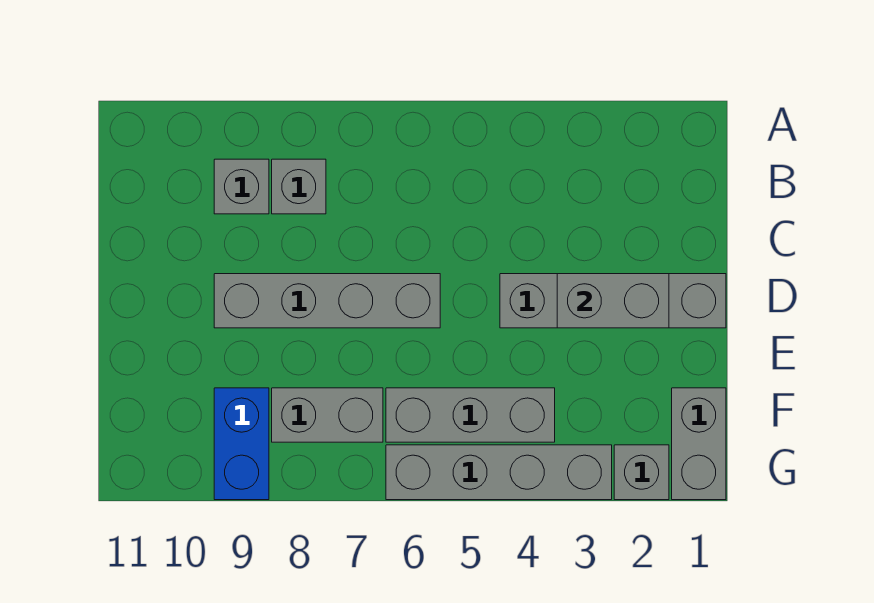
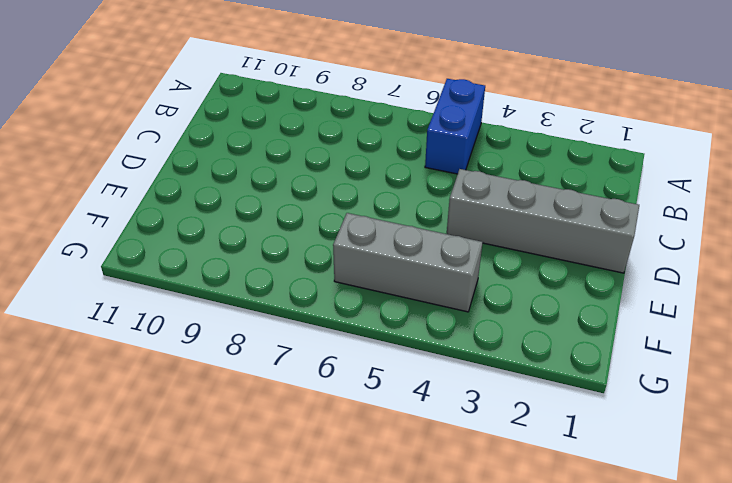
blue 1x2 brick [425,79,485,174] -> blue 1x2 brick moved to [214,388,269,500]
none -> grey 1x1 brick [272,159,326,214]
none -> grey 1x1 brick [214,159,269,214]

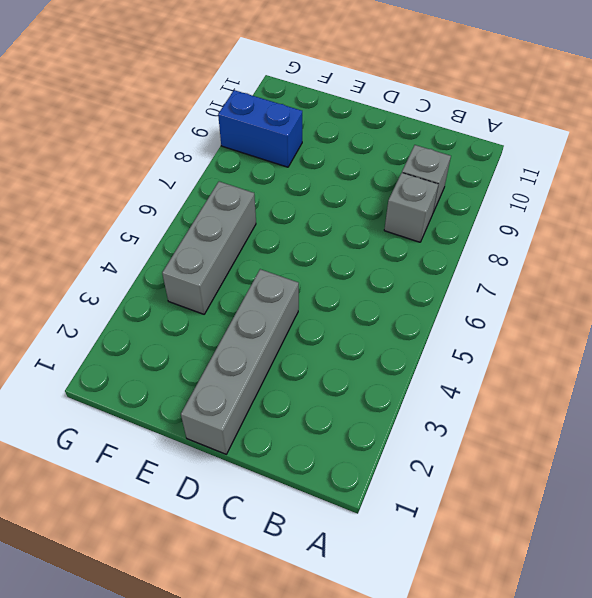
none -> grey 1x4 brick [214,274,440,328]
none -> grey 1x2 brick [672,388,726,500]

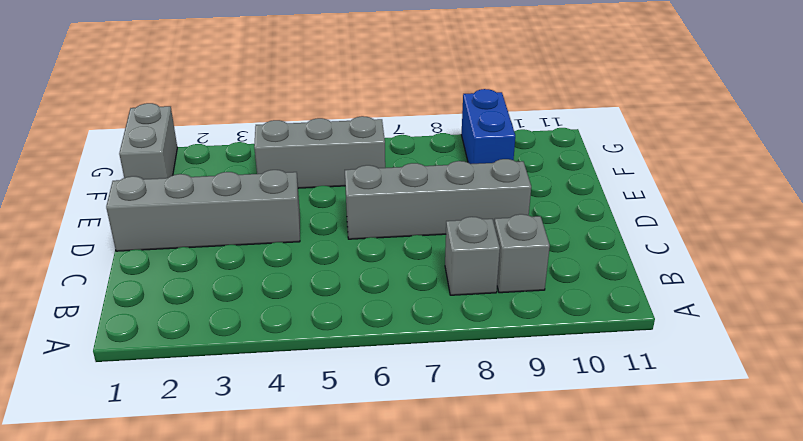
none -> grey 1x2 brick [272,388,383,442]
none -> grey 1x1 brick [614,445,669,500]

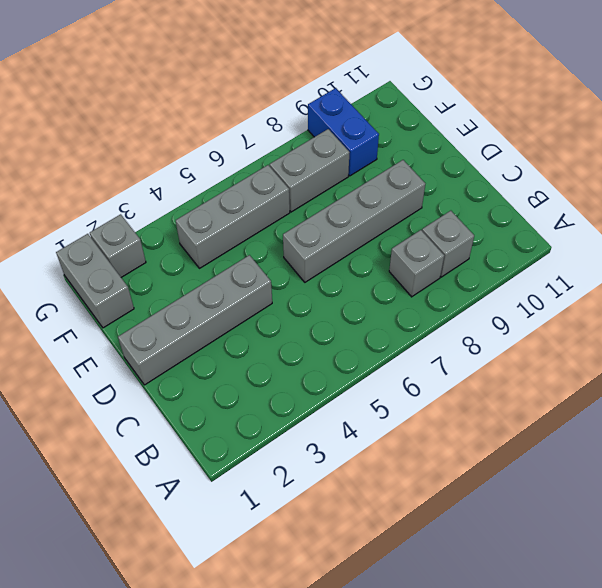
none -> grey 1x4 brick [386,445,612,500]
none -> grey 1x2 brick [557,274,669,328]

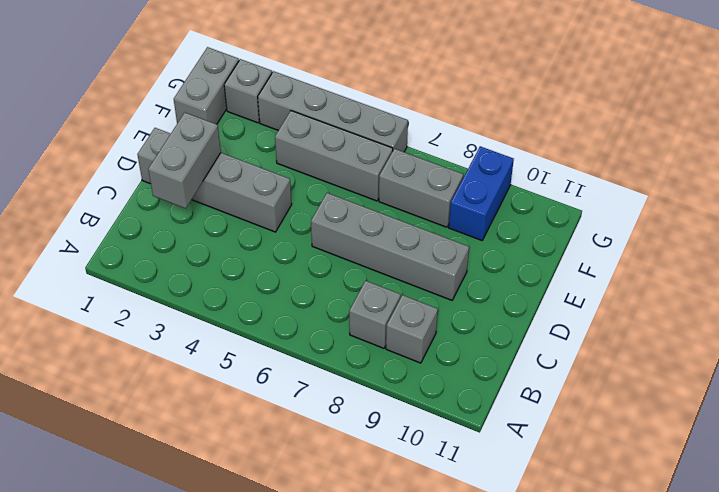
grey 1x2 brick [148,113,221,208] -> grey 1x2 brick turned to [557,274,669,328]

